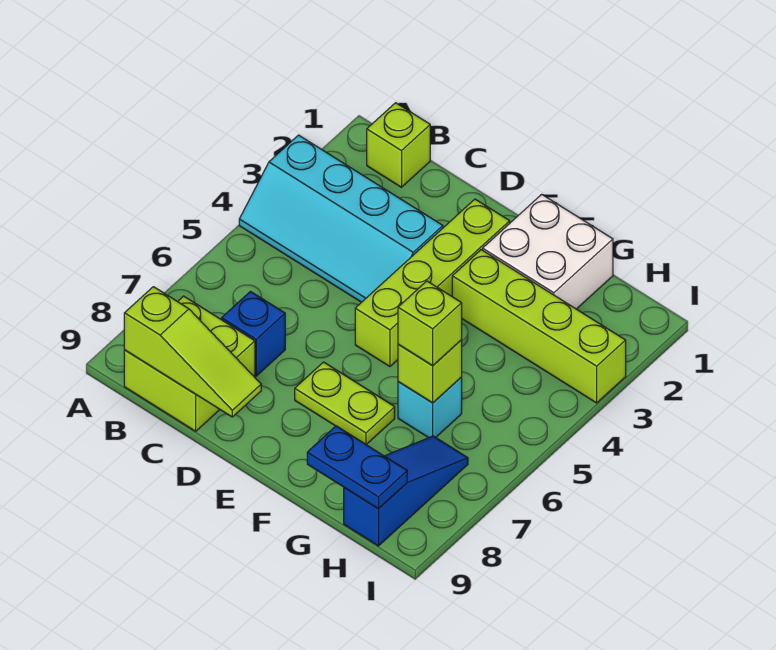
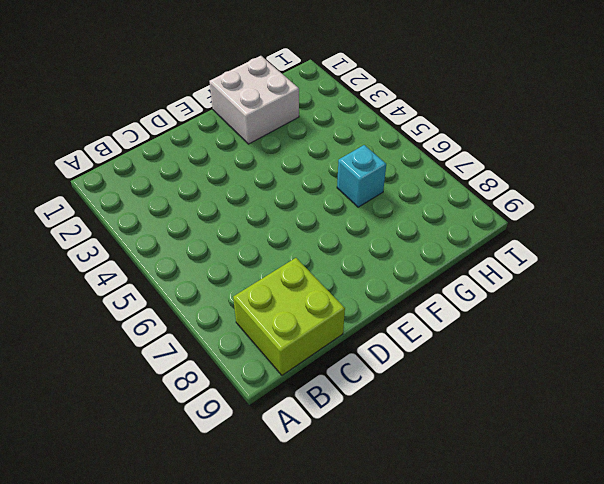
none -> cyan 2x4 slope [239,135,443,302]
none -> lime 1x1 brick [367,103,430,187]
none -> blue 1x1 brick [222,292,285,376]

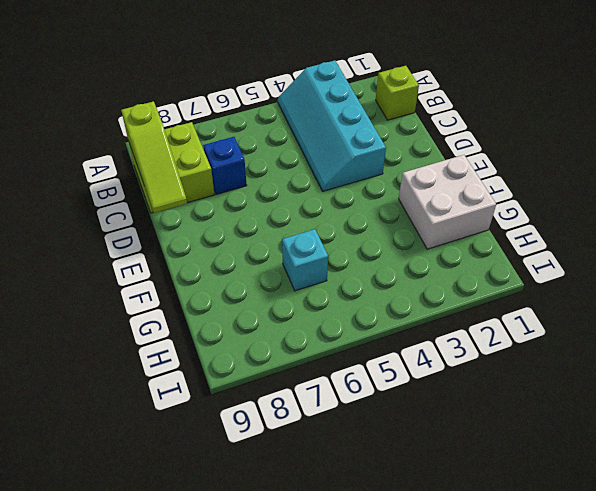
none -> lime 1x4 brick [355,199,510,367]
none -> lime 1x2 plate [295,362,395,445]
none -> lime 1x4 brick [452,250,626,403]

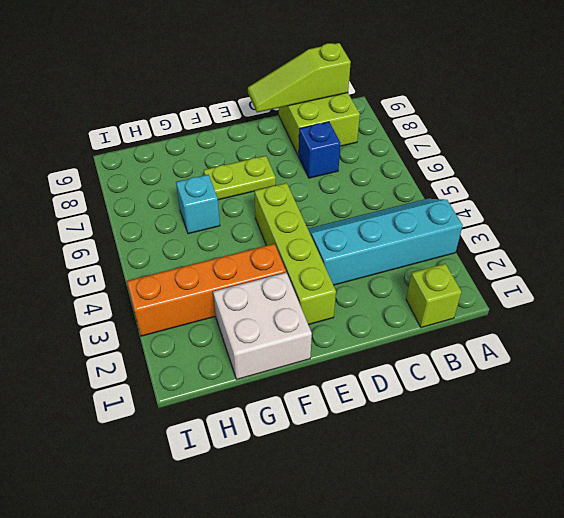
orange 1x4 brick [127,244,286,336] -> lime 1x4 brick [452,250,626,403]
none -> blue 1x3 slope [344,436,468,546]
none -> lime 1x1 brick [398,340,462,403]
none -> blue 1x2 plate [307,426,407,509]

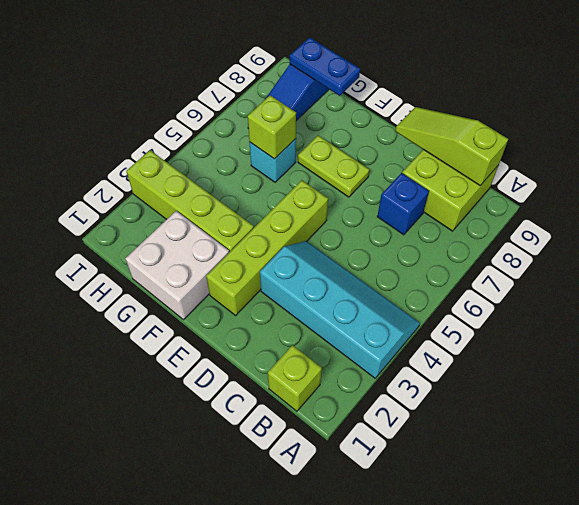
none -> lime 1x1 brick [398,281,462,366]

